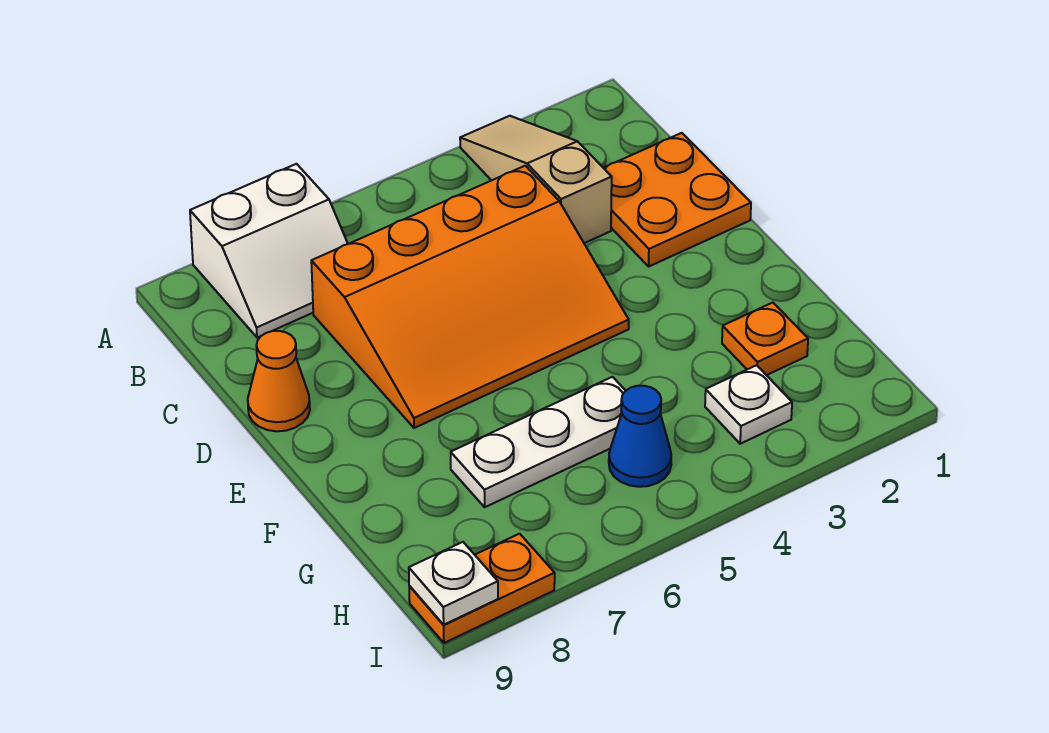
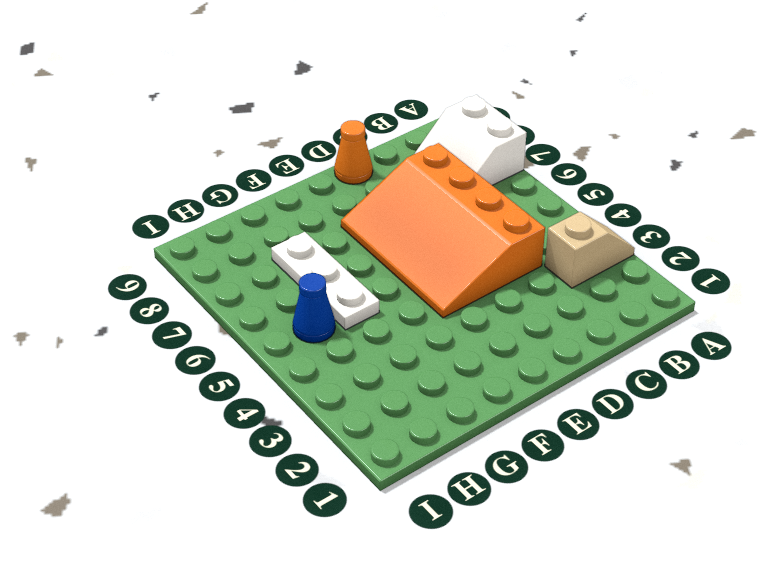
tan 1x2 slope [545,212,635,288] -> tan 1x3 slope [460,116,612,243]
none -> orange 2x2 plate [604,133,751,266]
none -> orange 1x1 plate [722,303,808,375]

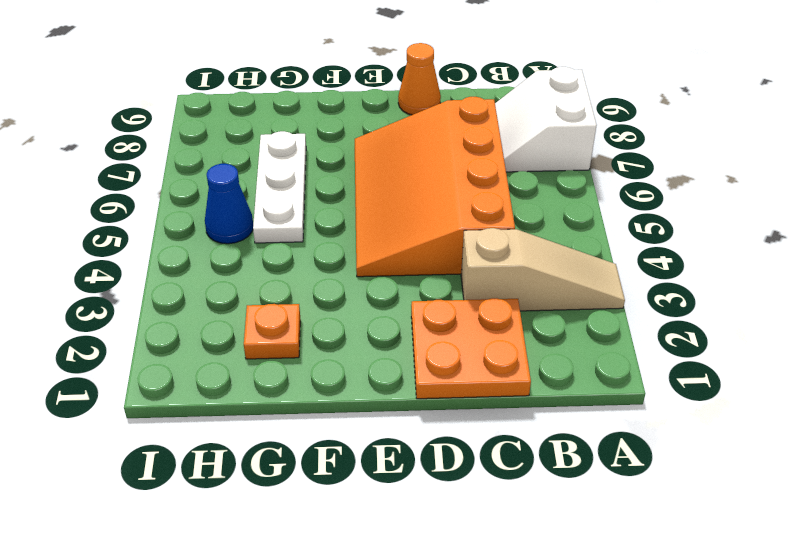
none -> white 1x1 plate [705,365,792,444]
none -> orange 1x2 plate [409,534,555,643]

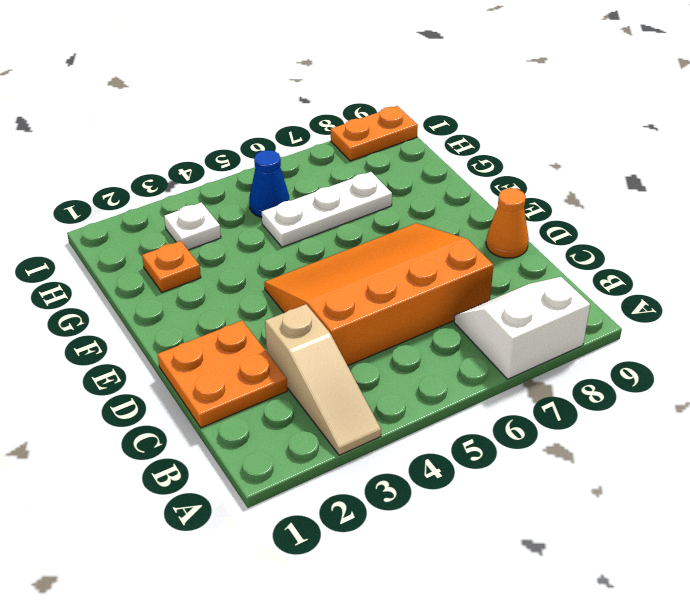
none -> white 1x1 plate [409,542,498,625]

